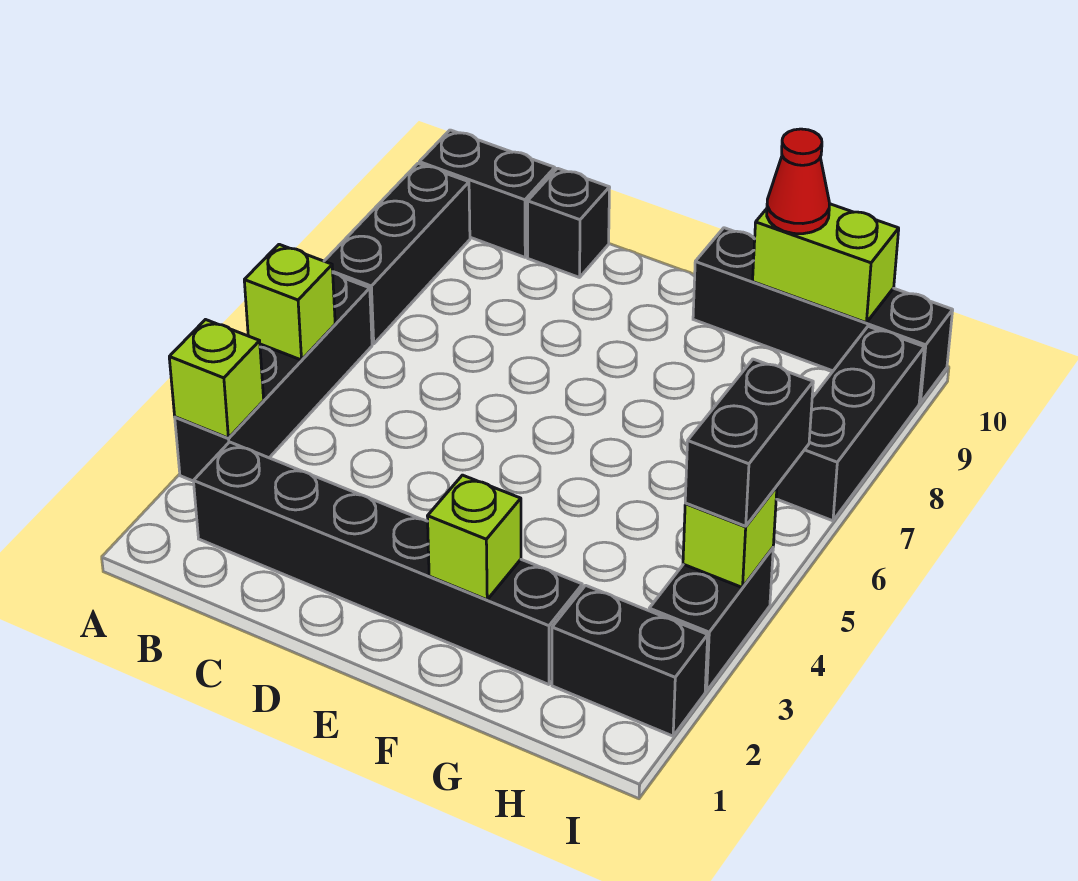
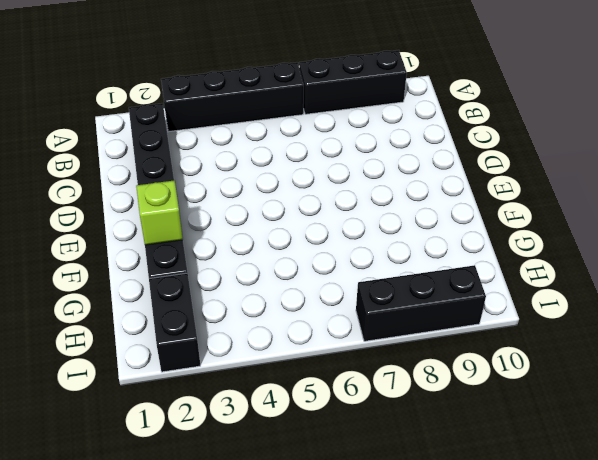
none -> black 1x2 brick [419,130,555,257]
none -> black 1x1 brick [528,168,610,278]
none -> black 1x4 brick [693,228,953,403]

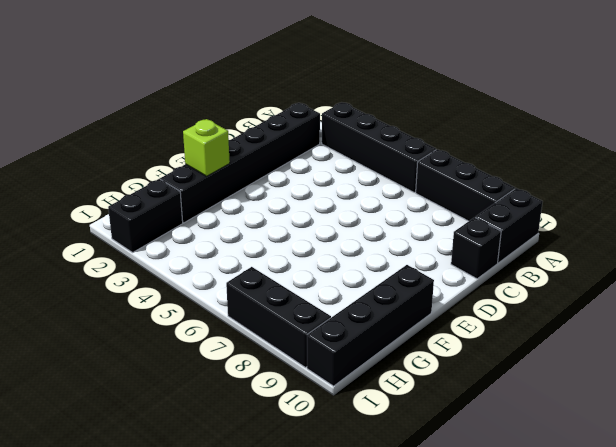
none -> black 1x2 brick [649,548,773,691]
none -> lime 1x1 brick [169,320,264,438]
none -> lime 1x1 brick [244,244,335,360]

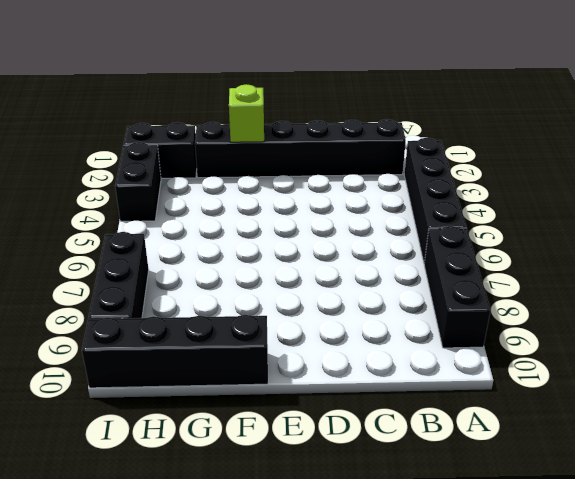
none -> black 1x2 brick [419,130,555,257]
none -> black 1x1 brick [528,168,610,278]
none -> lime 1x1 brick [169,320,264,438]

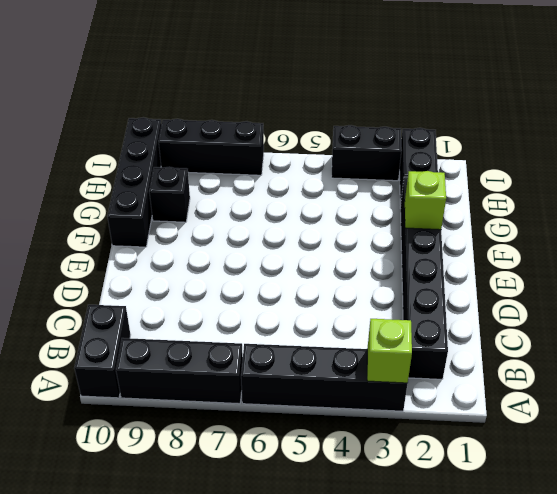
black 1x1 brick [149,167,190,222] -> black 1x1 brick moved to [528,168,610,278]
none -> lime 1x1 brick [244,244,335,360]
none -> lime 1x2 brick [753,204,899,323]
none -> lime 1x1 brick [683,486,777,588]

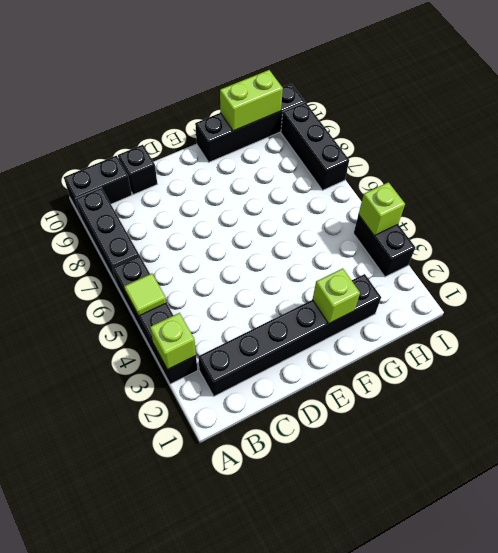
lime 1x1 tile [124,274,166,316] -> lime 1x1 brick [244,244,335,360]
none -> black 1x2 brick [552,585,708,736]
none -> red 1x1 cone [767,129,829,234]
none -> black 1x2 brick [685,359,813,526]

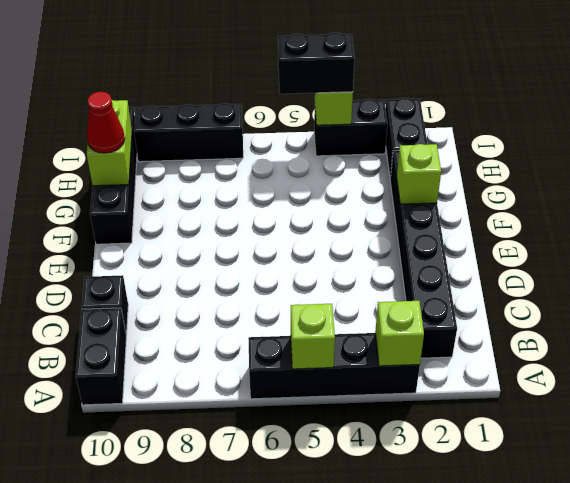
none -> black 1x3 brick [325,164,470,344]

